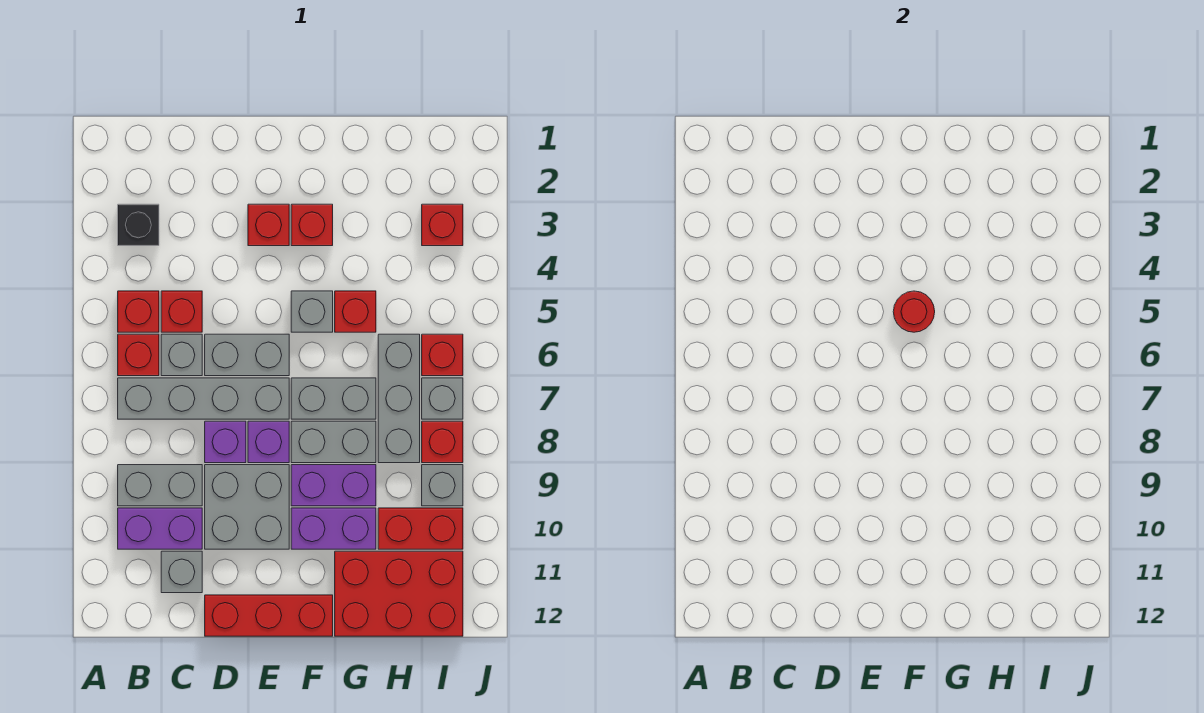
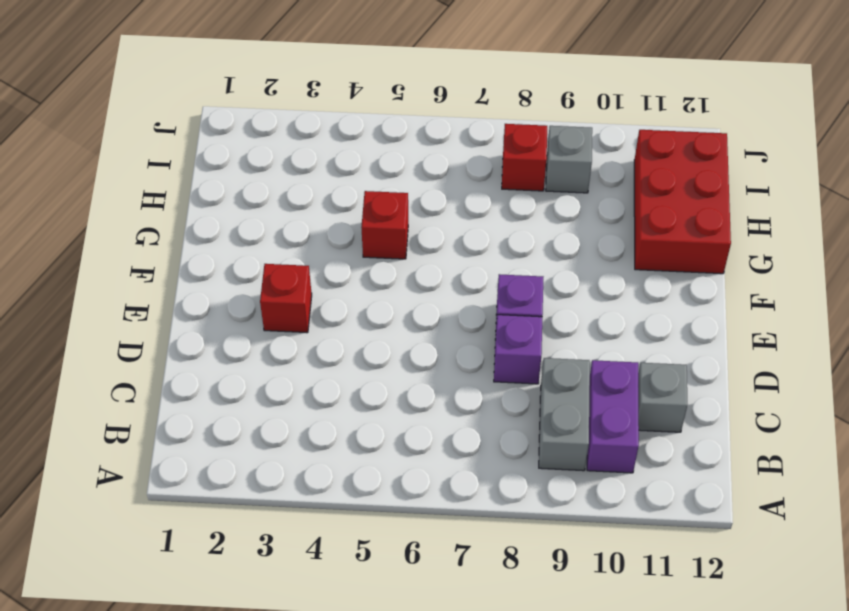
none -> black 1x1 brick [118,204,159,246]
none -> red 1x1 brick [118,291,159,332]
none -> red 1x1 brick [118,334,159,376]
none -> grey 1x4 brick [118,378,289,419]

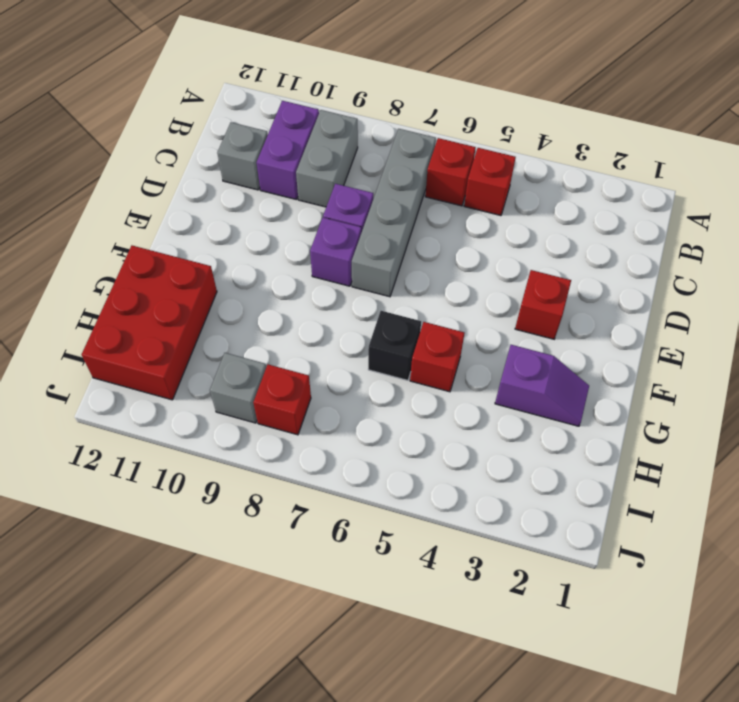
purple 1x2 slope [495,345,589,426] -> none
black 1x1 brick [368,311,421,380] -> black 1x1 brick moved to [118,204,159,246]
none -> red 1x1 brick [161,291,202,332]
none -> grey 1x1 brick [161,334,202,376]
none -> grey 1x2 brick [205,334,289,376]
none -> grey 2x2 brick [205,465,289,549]

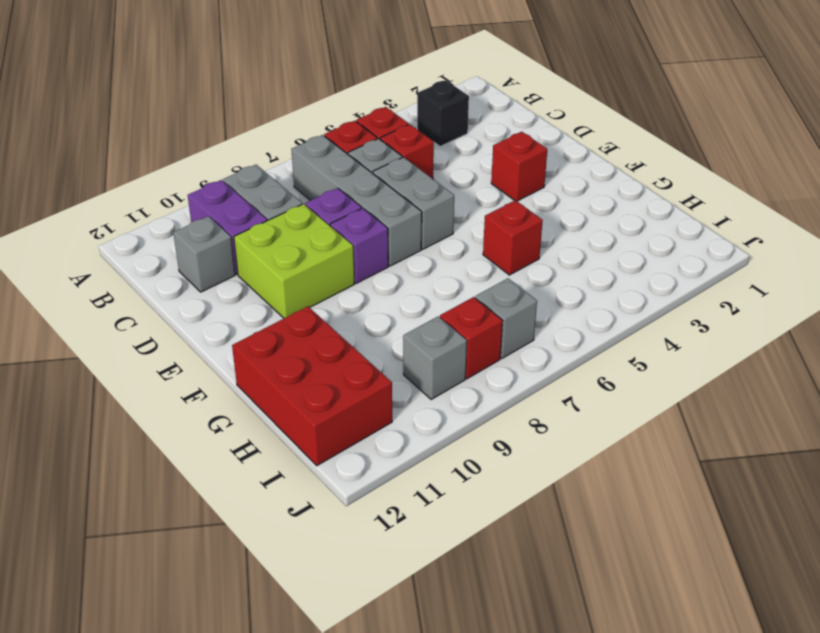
lime 2x2 brick [234,204,354,318] -> grey 2x2 brick [205,465,289,549]
none -> red 1x3 brick [205,595,333,636]
none -> red 1x1 brick [291,204,333,246]
none -> grey 1x1 brick [291,291,333,332]
none -> grey 1x2 brick [291,378,376,419]

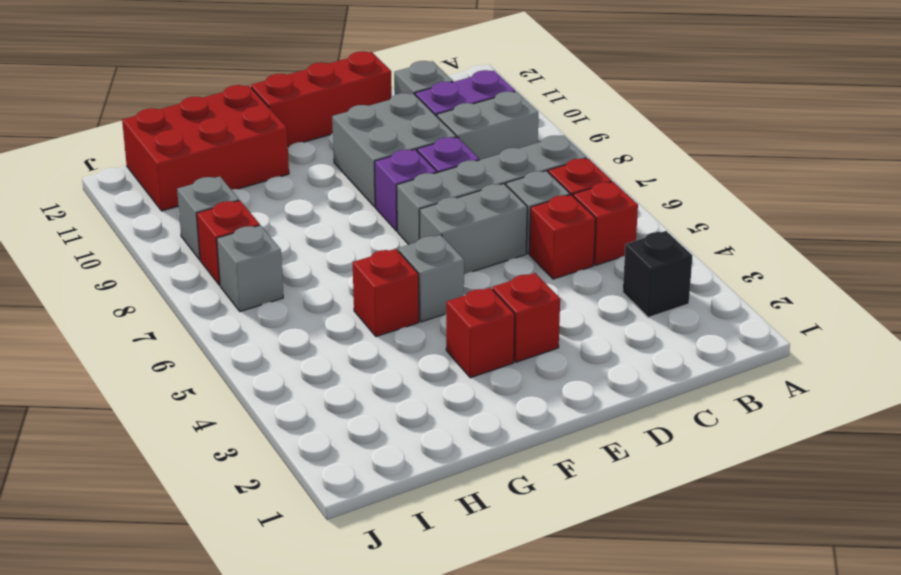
none -> grey 1x2 brick [291,378,376,419]
none -> grey 1x2 brick [291,421,376,463]
none -> purple 1x2 brick [291,465,376,506]
none -> purple 1x2 brick [291,508,376,549]

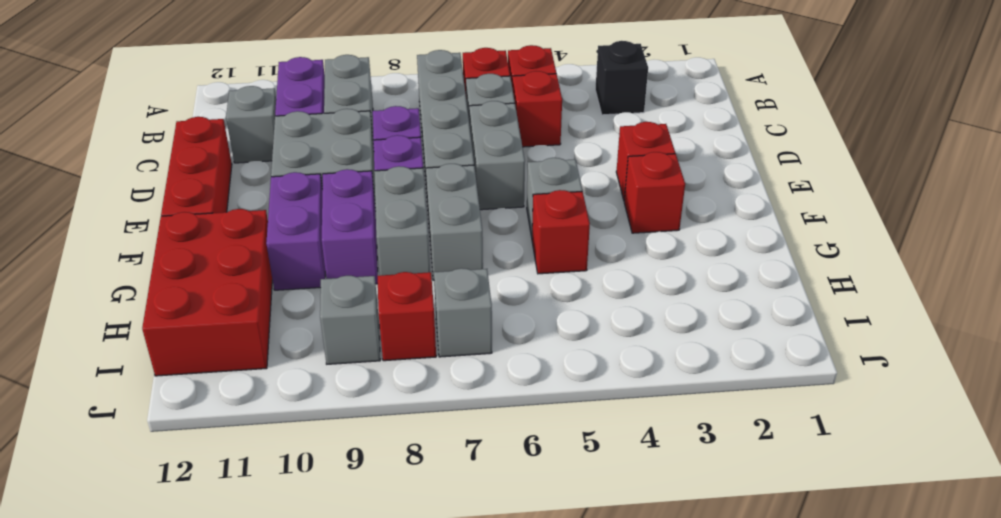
none -> grey 1x3 brick [378,334,420,463]
none -> red 1x2 brick [378,508,463,549]
none -> red 1x1 brick [422,204,463,246]
none -> red 1x1 brick [422,334,463,376]

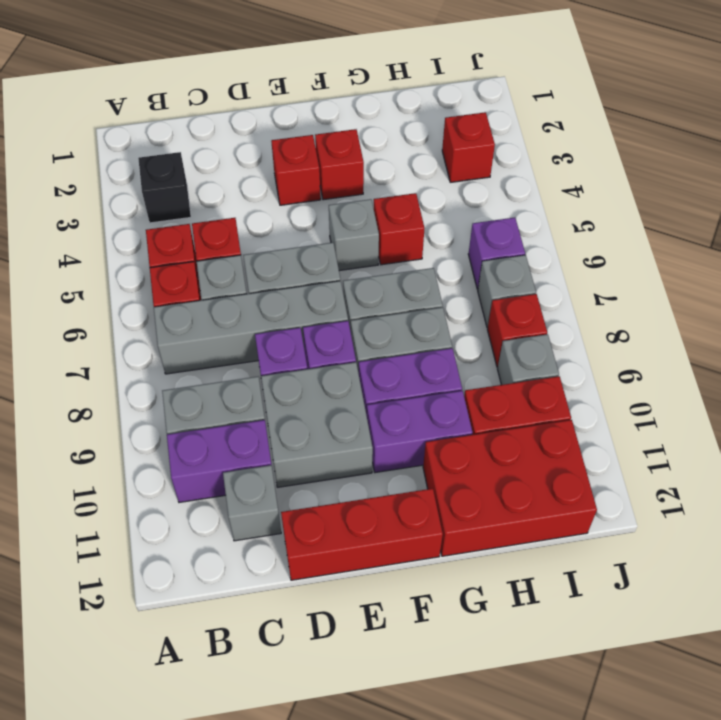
purple 1x1 brick [468,218,525,289] -> red 1x1 brick [422,334,463,376]
none -> grey 1x3 brick [378,334,420,463]
none -> red 1x1 round brick [893,291,935,332]

